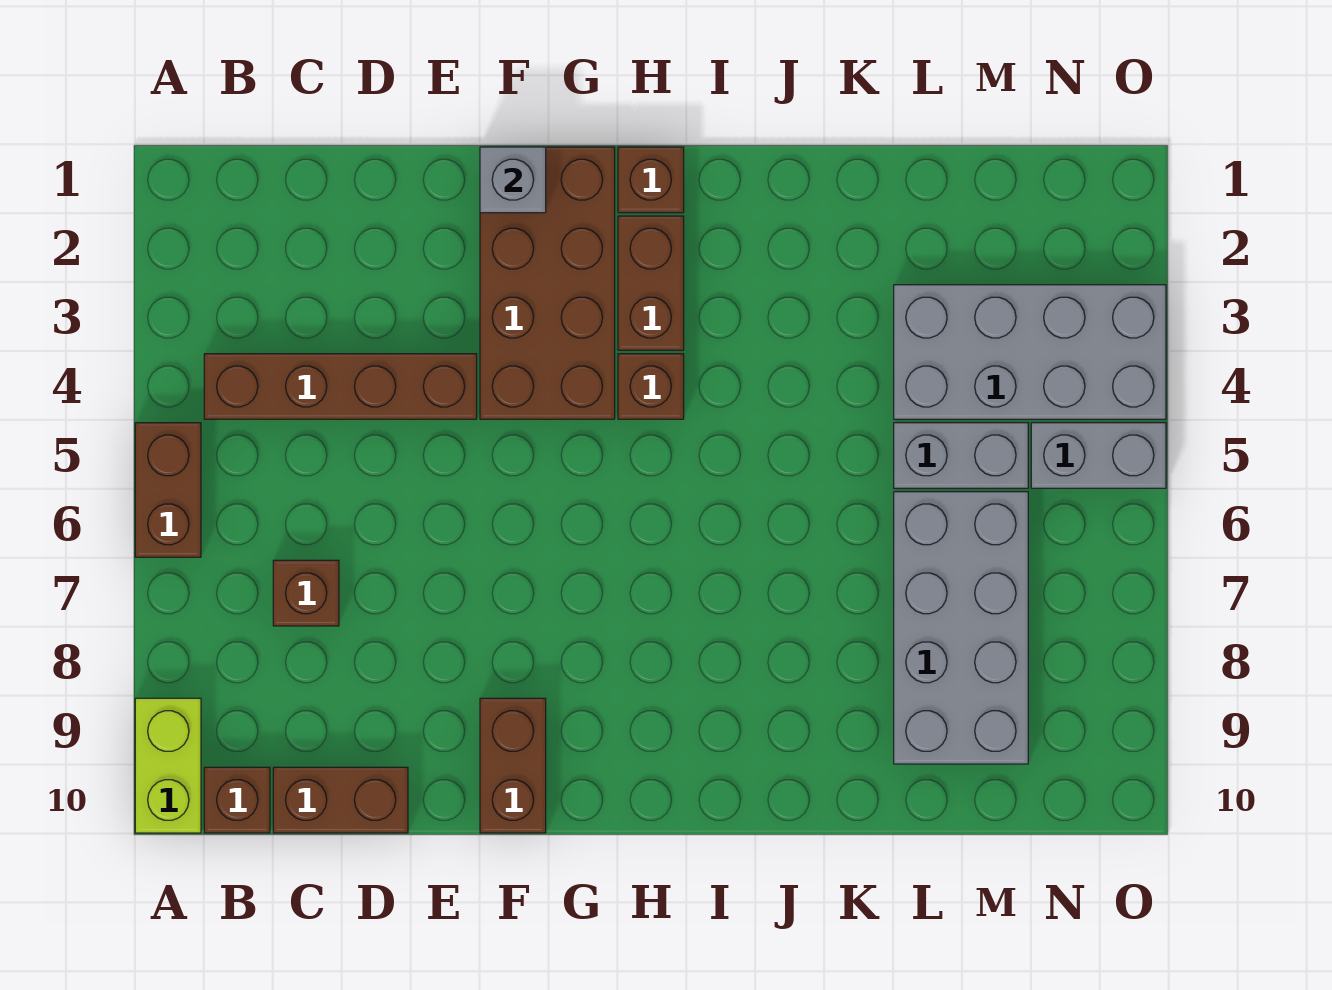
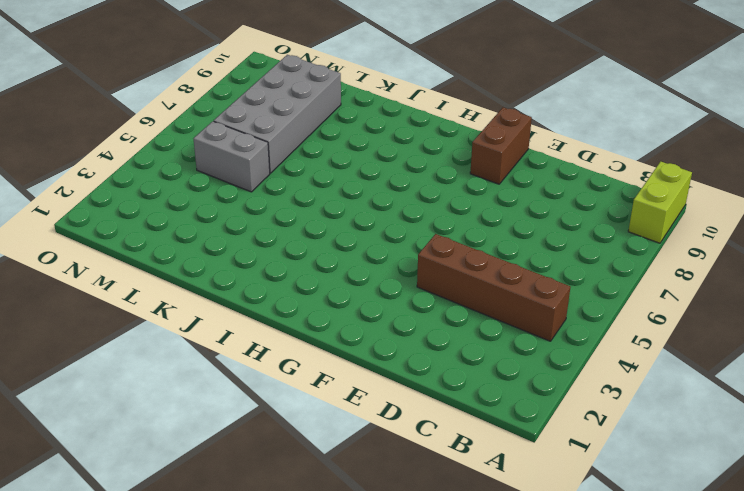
none -> brown 1x2 brick [135,423,201,557]
none -> brown 1x1 brick [204,767,270,833]
none -> brown 1x1 brick [273,560,339,626]

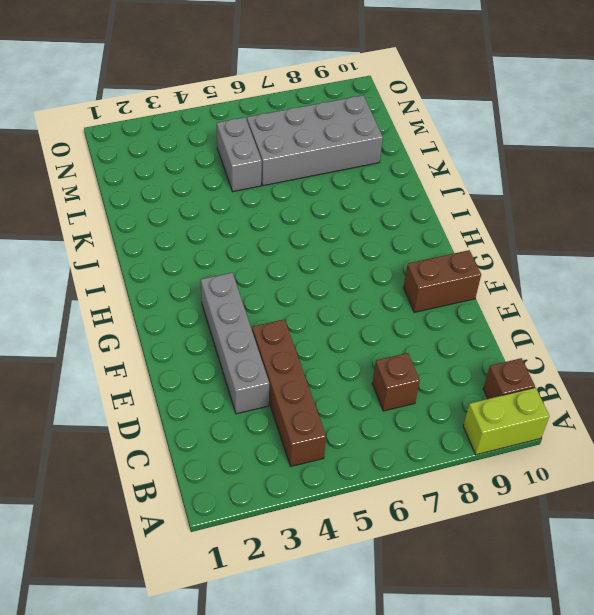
grey 1x4 brick [201,273,269,414] -> brown 2x4 brick [480,147,615,419]
none -> brown 1x2 brick [135,423,201,557]
none -> brown 1x2 brick [273,767,408,833]
none -> brown 1x1 brick [618,147,684,213]

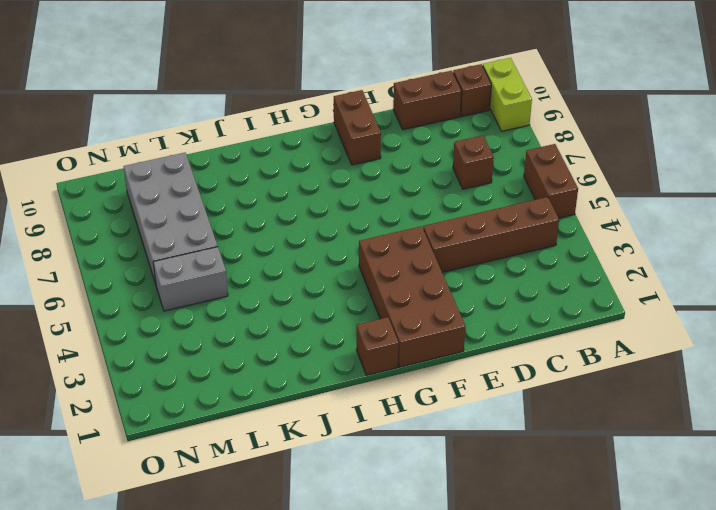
none -> brown 1x2 brick [618,216,684,350]
none -> brown 1x1 brick [618,354,684,419]
none -> grey 2x4 brick [894,285,1166,419]

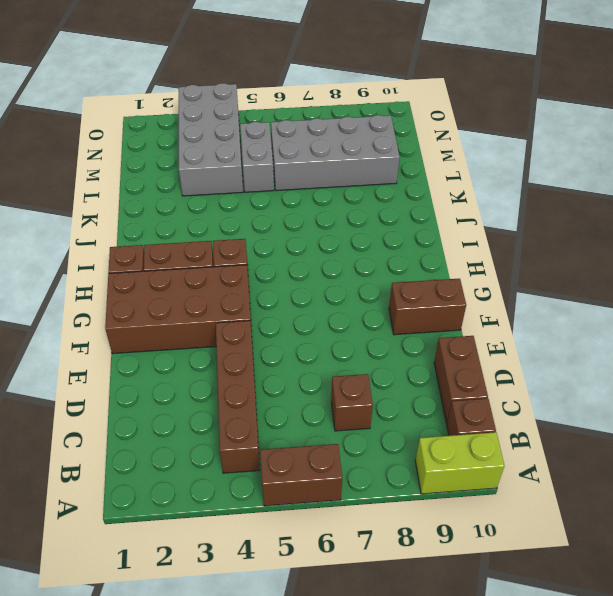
none -> grey 1x2 brick [1031,423,1166,488]
none -> grey 1x1 brick [480,147,546,213]

